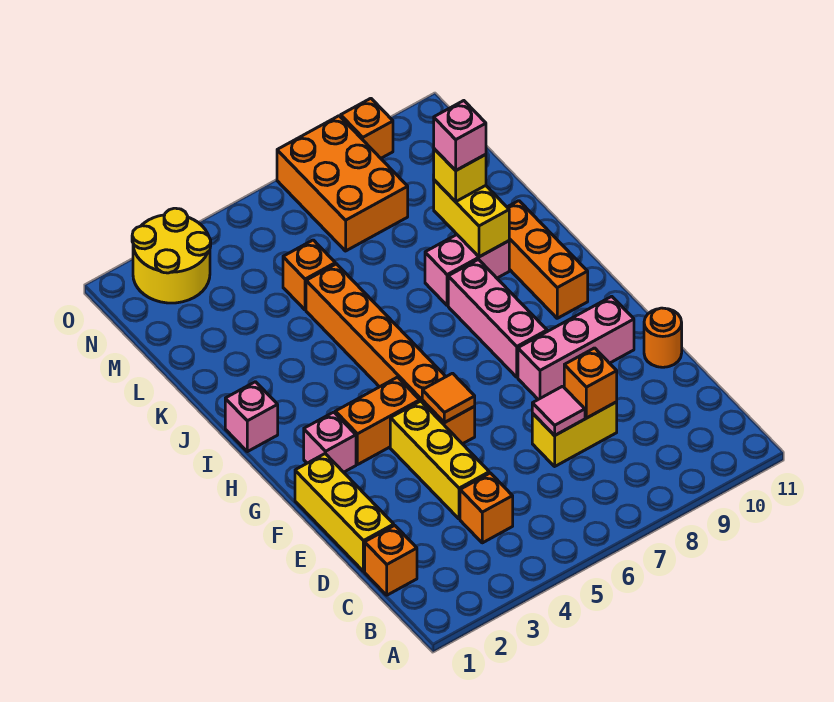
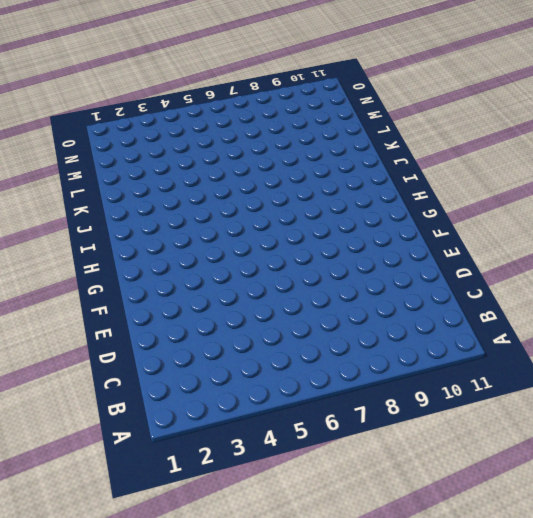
none -> orange 1x1 brick [365,525,417,595]
none -> orange 1x1 brick [460,473,513,543]
none -> yellow 1x3 brick [295,454,394,571]

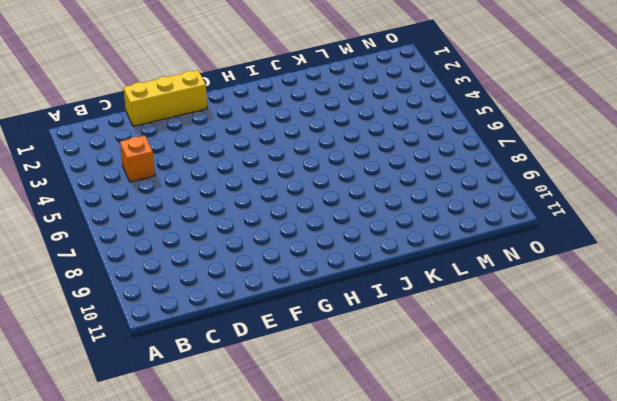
none -> orange 1x1 brick [365,525,417,595]
none -> yellow 1x3 brick [390,401,489,519]
none -> yellow 1x2 brick [532,402,617,466]

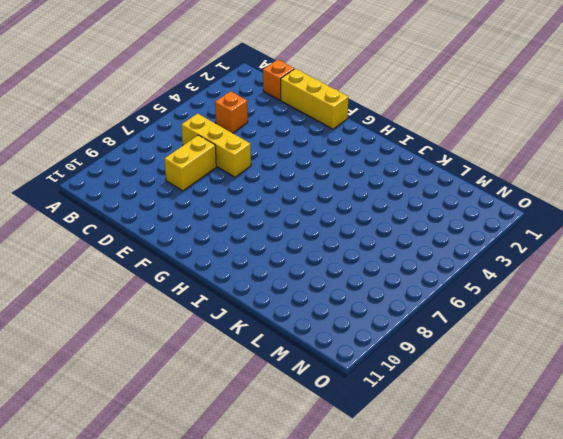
yellow 1x3 brick [182,114,251,177] -> yellow 1x3 brick moved to [390,401,489,519]
none -> orange 1x1 round brick [644,308,682,367]
none -> orange 1x6 brick [306,264,475,444]
none -> pink 1x3 brick [518,296,634,399]

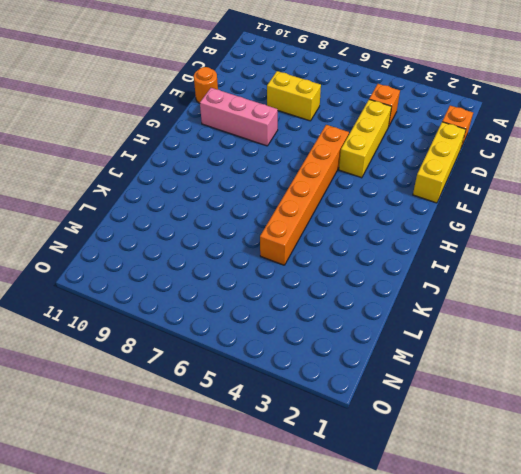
none -> pink 1x1 brick [304,412,356,472]
none -> orange 1x2 brick [335,377,420,465]
none -> pink 1x3 brick [448,259,547,377]

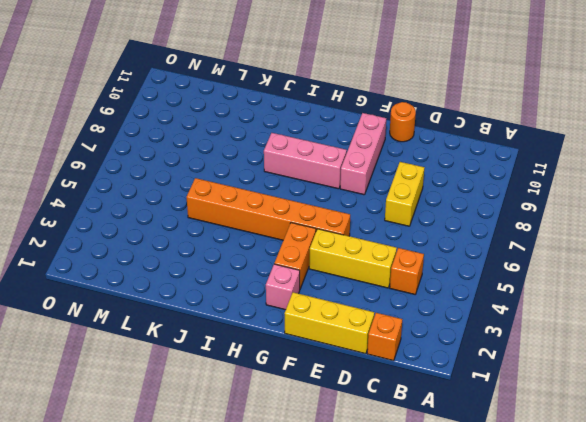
none -> orange 1x3 brick [507,201,588,318]
none -> pink 1x1 brick [225,382,278,452]
none -> pink 1x2 brick [425,235,509,305]

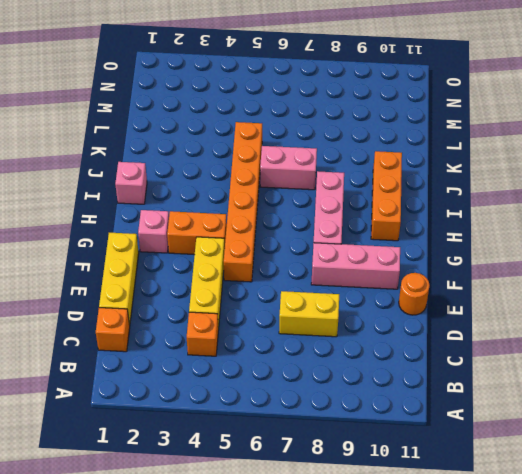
pink 1x2 brick [260,146,317,190] -> pink 1x2 brick moved to [425,235,509,305]
none -> orange 1x1 brick [283,240,335,310]
none -> orange 2x3 brick [277,116,408,251]
none -> yellow 2x2 round brick [132,208,211,303]

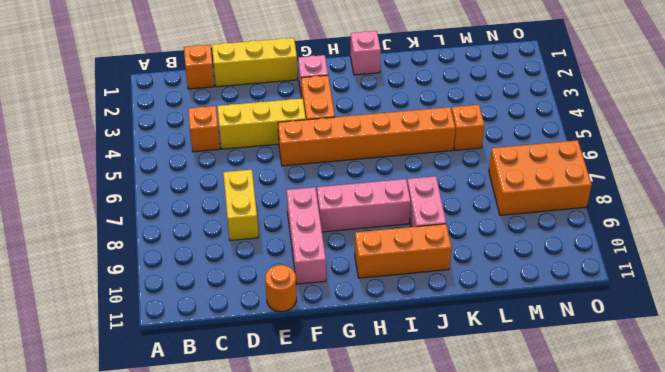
none -> yellow 2x2 round brick [132,208,211,303]
none -> orange 1x1 brick [341,98,393,158]
none -> pink 1x1 tile [532,386,585,436]

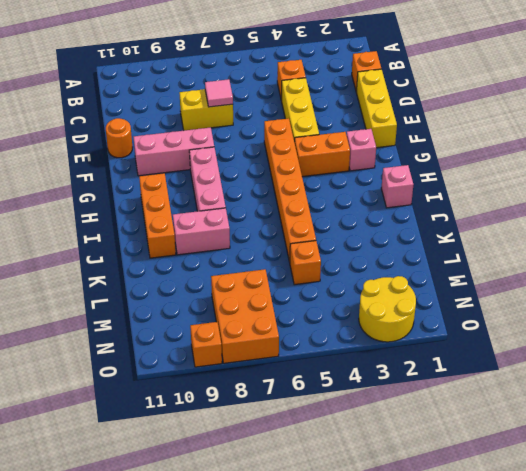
none -> orange 1x1 brick [564,348,617,418]
none -> orange 1x1 tile [422,373,475,423]
none -> yellow 1x2 brick [434,180,509,257]

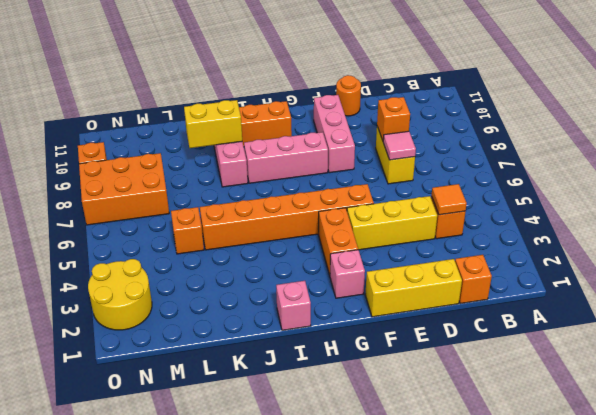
orange 1x1 tile [431,184,467,215] -> orange 1x1 tile moved to [422,373,475,423]
none -> yellow 1x1 brick [434,149,486,202]
none -> pink 1x1 brick [434,101,486,170]

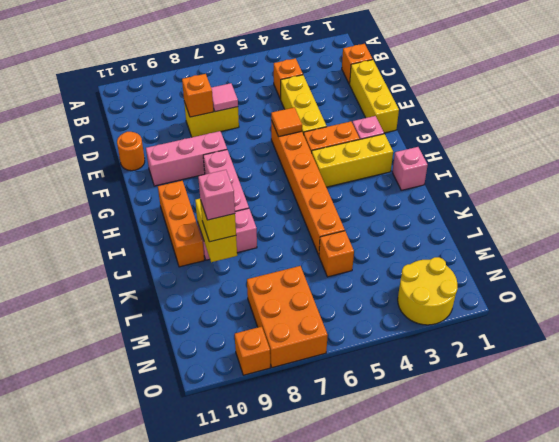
yellow 1x3 brick [312,134,393,187] -> none

